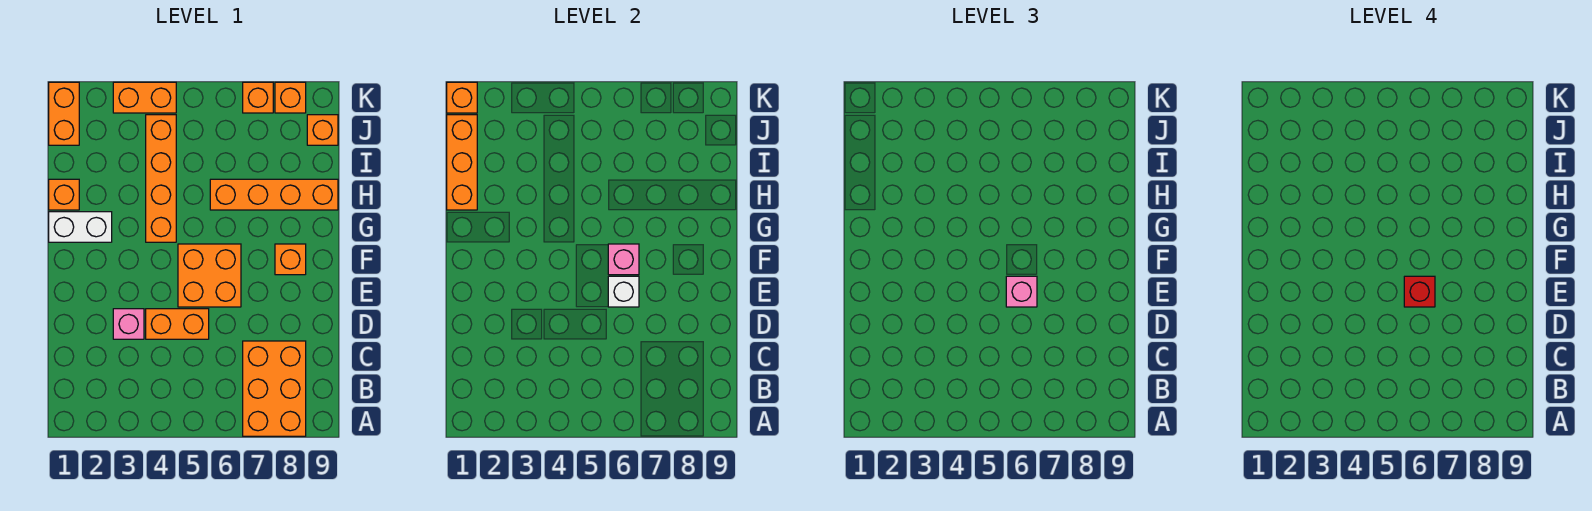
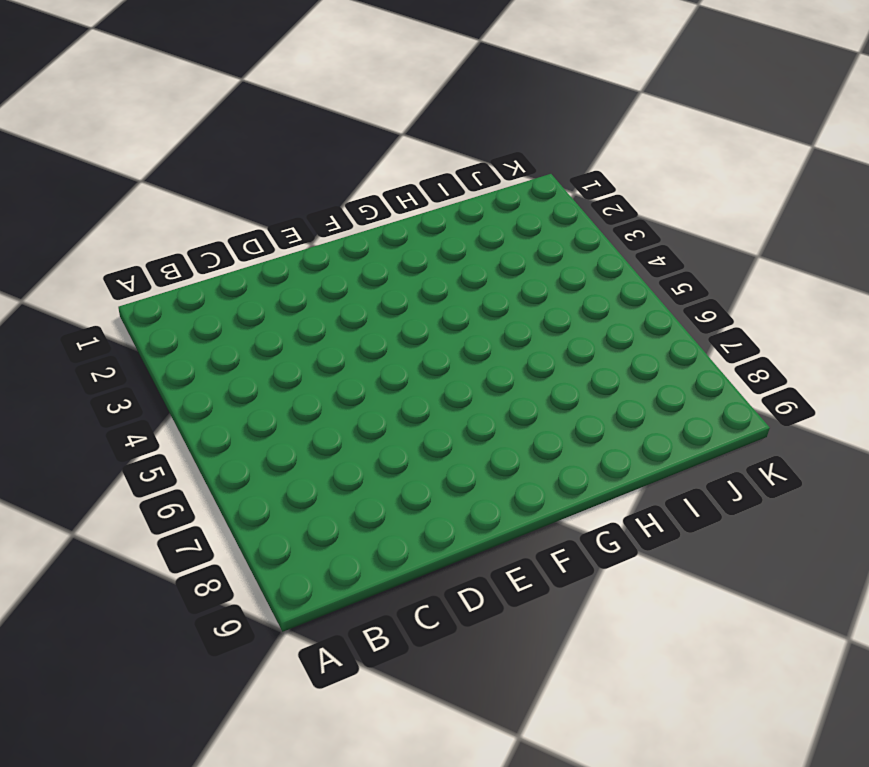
none -> orange 2x3 brick [243,341,306,436]
none -> pink 1x1 brick [113,309,144,339]
none -> orange 1x2 brick [146,309,209,339]

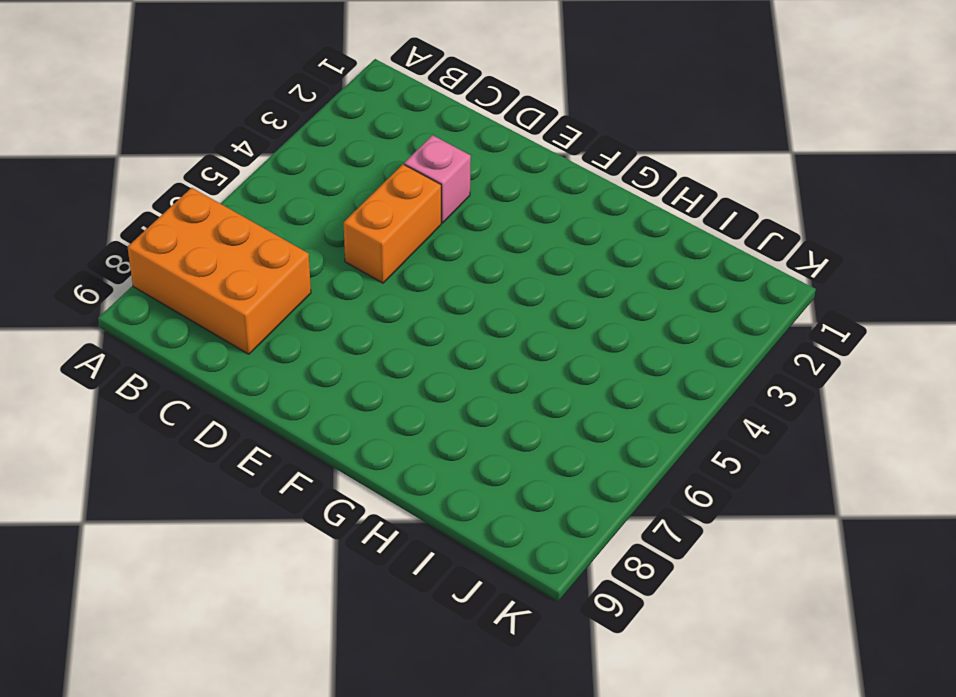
none -> orange 2x2 brick [178,244,241,307]
none -> orange 1x1 brick [275,244,306,275]
none -> white 1x2 brick [49,212,112,242]

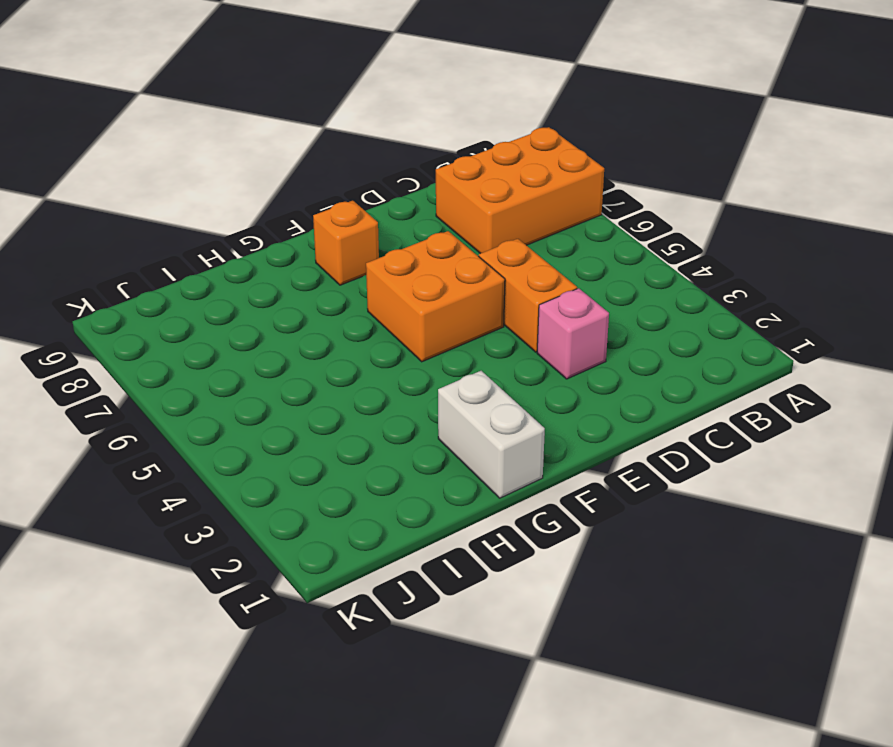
none -> orange 1x4 brick [146,115,176,242]
none -> orange 1x1 brick [49,179,79,210]
none -> orange 1x4 brick [210,179,338,210]

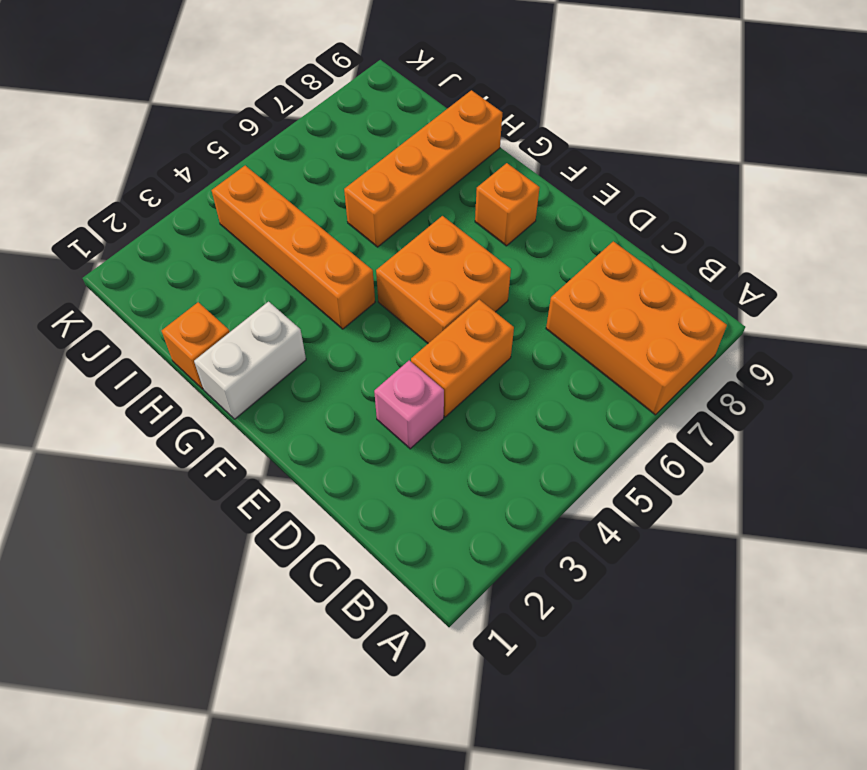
none -> orange 1x2 brick [49,82,79,145]
none -> orange 1x1 brick [307,115,338,145]
none -> orange 1x2 brick [113,82,176,113]

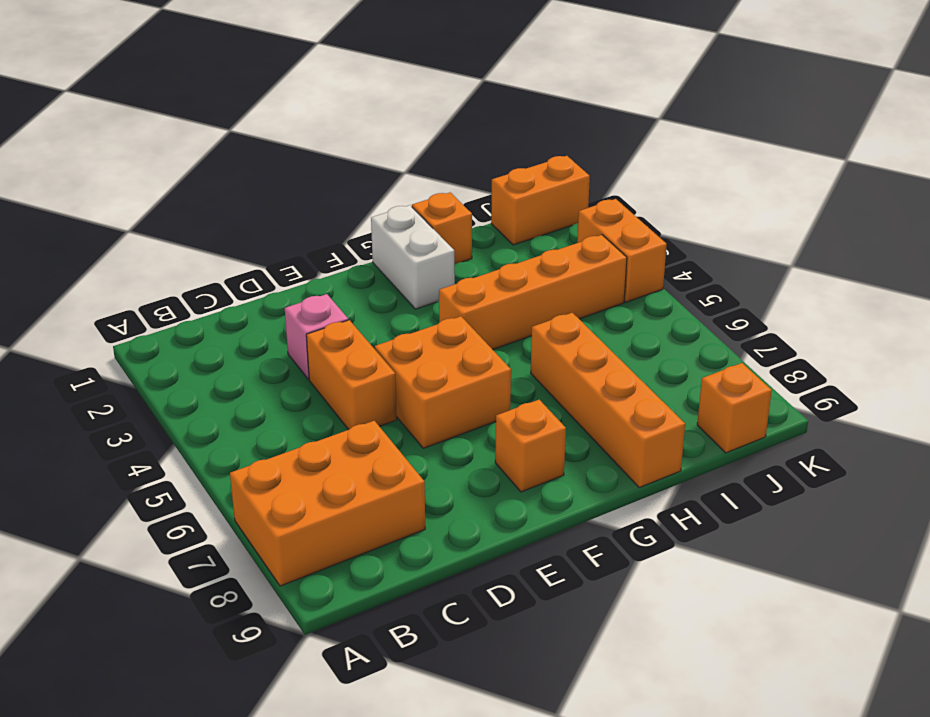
none -> orange 1x1 brick [243,82,273,113]
none -> orange 1x1 brick [275,82,306,113]
none -> white 1x1 brick [608,276,639,307]

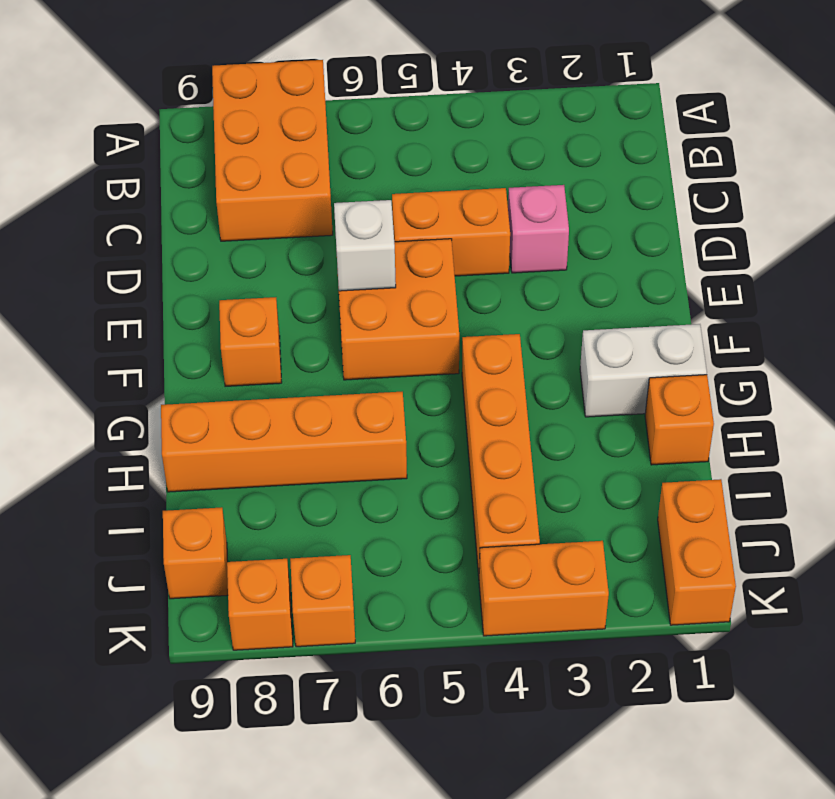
none -> pink 1x1 brick [608,244,639,275]
none -> orange 1x3 brick [447,115,477,210]
none -> orange 1x1 brick [447,82,477,113]

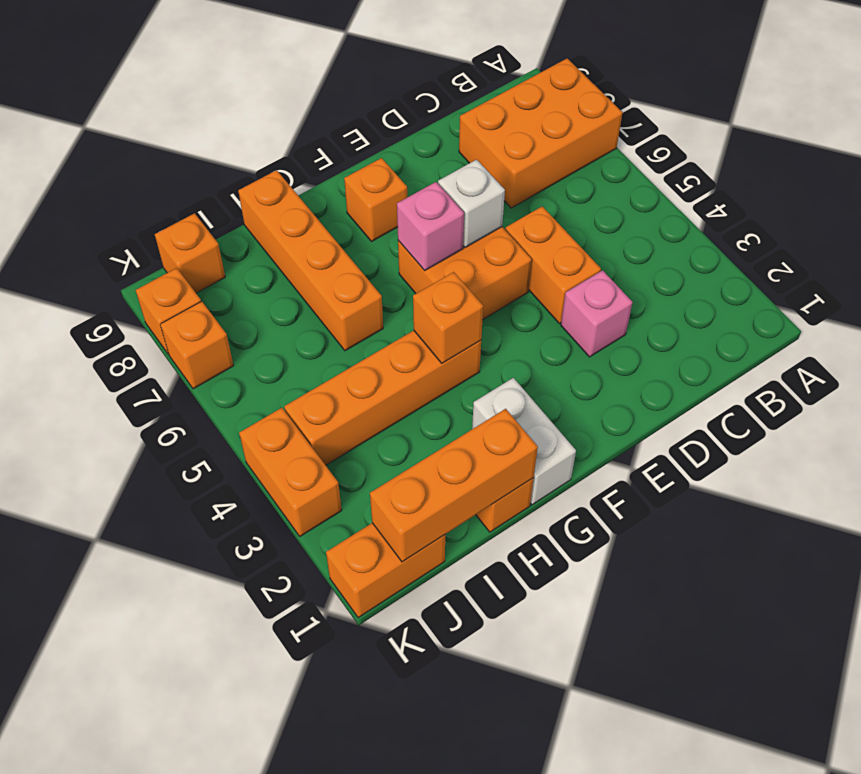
orange 1x1 brick [413,272,483,363] -> orange 1x1 brick moved to [447,82,477,113]
none -> pink 1x1 brick [1006,276,1037,307]
none -> red 1x1 brick [1404,276,1435,307]

